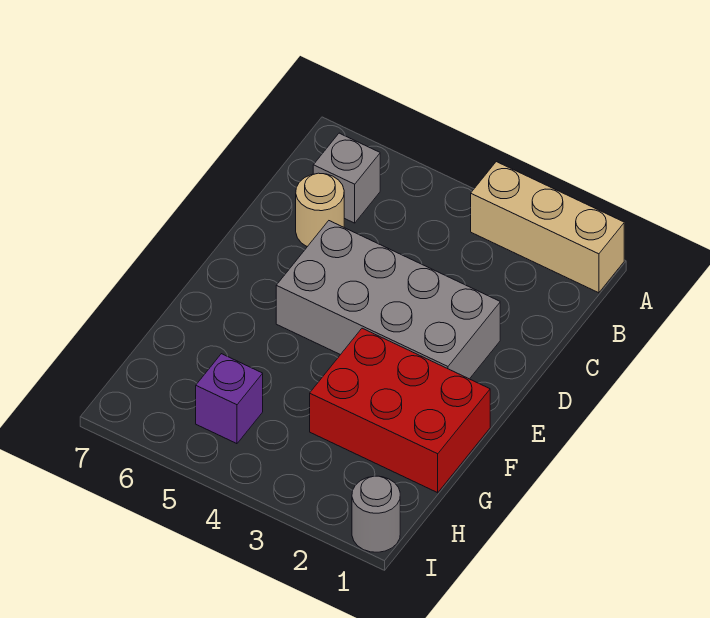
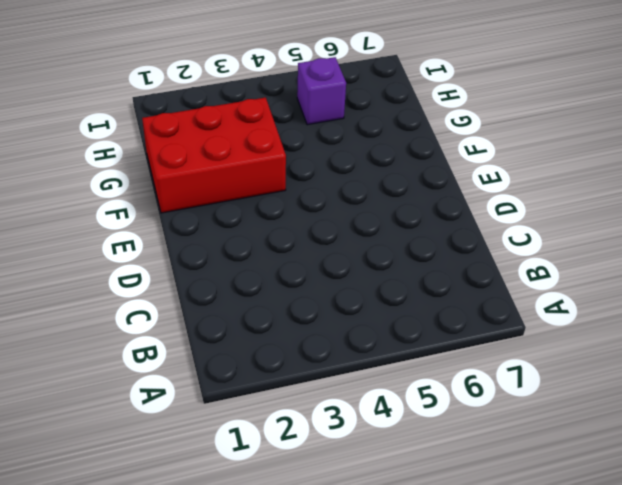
none -> tan 1x3 brick [471,162,624,293]
none -> grey 1x1 brick [313,133,380,223]

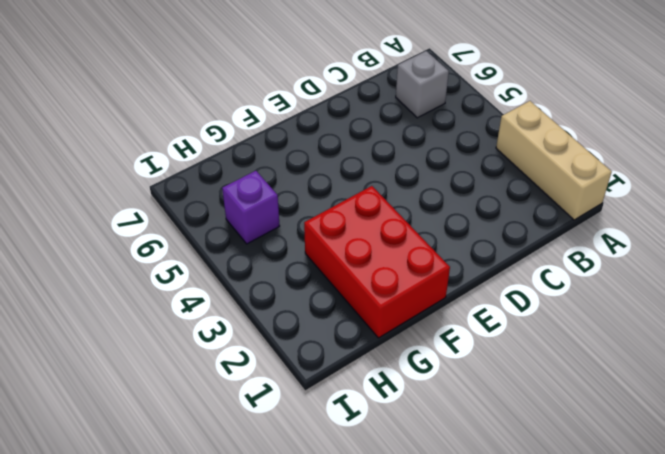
none -> tan 1x1 round brick [296,173,344,247]
none -> grey 2x4 brick [276,221,500,379]

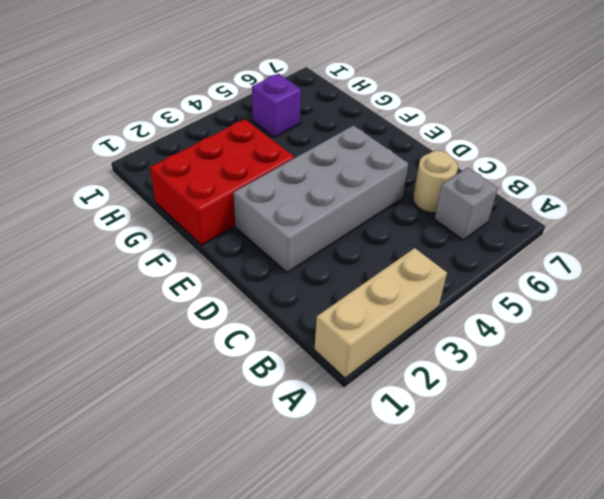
none -> grey 1x1 round brick [352,476,400,552]

